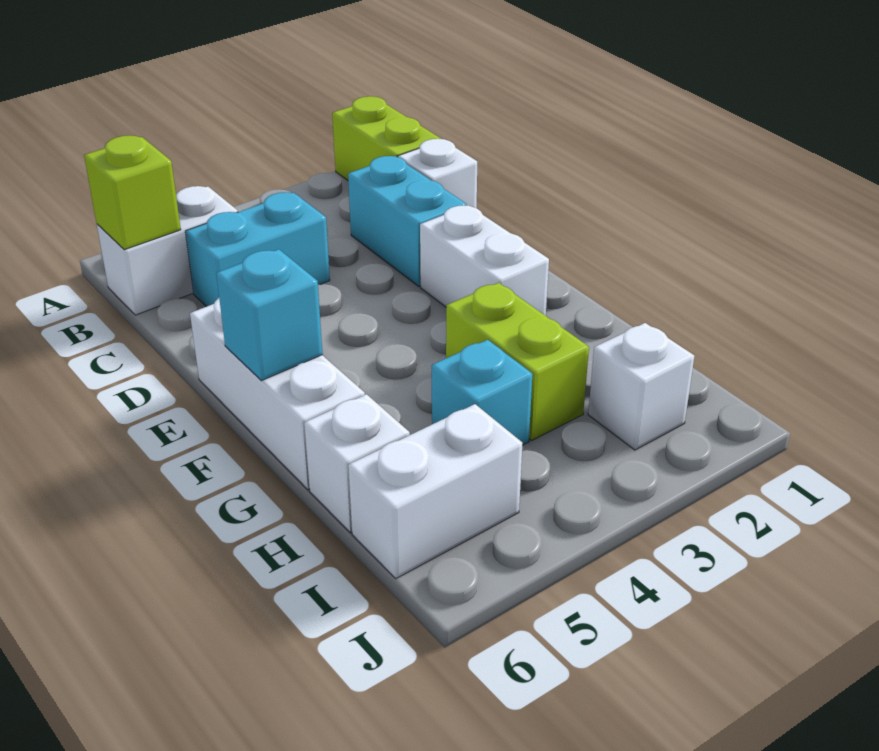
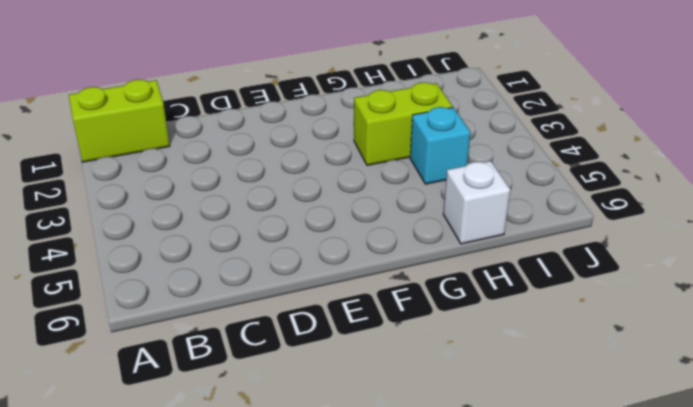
none -> white 1x2 brick [97,186,238,315]
none -> white 1x1 brick [398,139,477,208]
none -> cyan 1x2 brick [348,156,467,286]

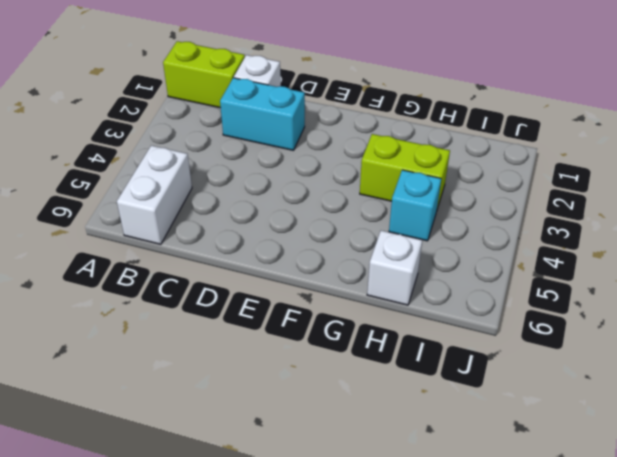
none -> cyan 1x2 brick [185,192,330,307]
none -> white 1x2 brick [420,205,549,316]
none -> white 1x3 brick [190,298,365,490]

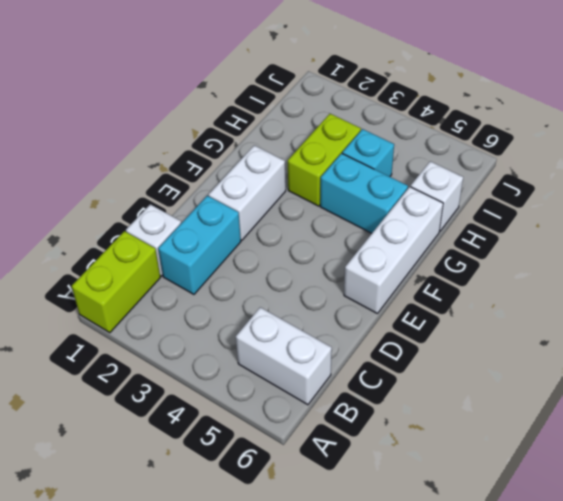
cyan 1x2 brick [320,153,408,233] -> cyan 1x2 brick moved to [185,192,330,307]
none -> white 1x1 brick [588,323,694,450]
none -> white 1x2 brick [348,404,522,578]
none -> lime 1x1 brick [84,135,181,250]

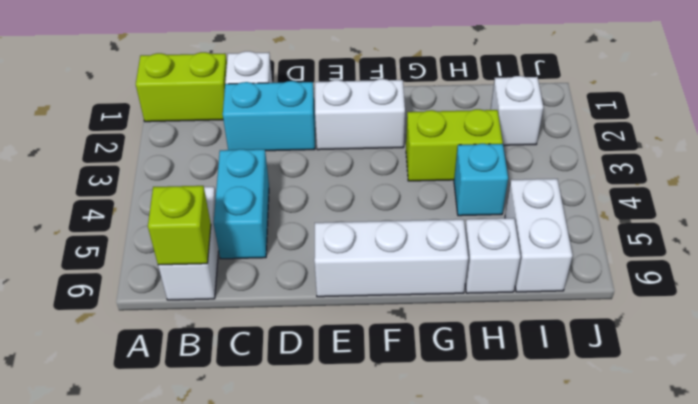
none -> cyan 1x1 brick [216,249,323,381]

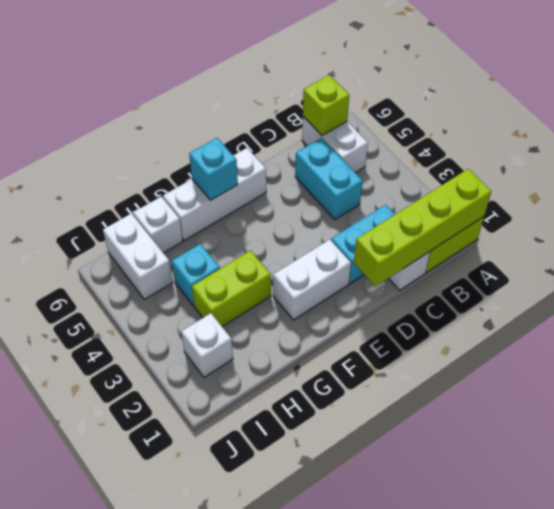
lime 1x4 brick [354,169,491,286] -> none

